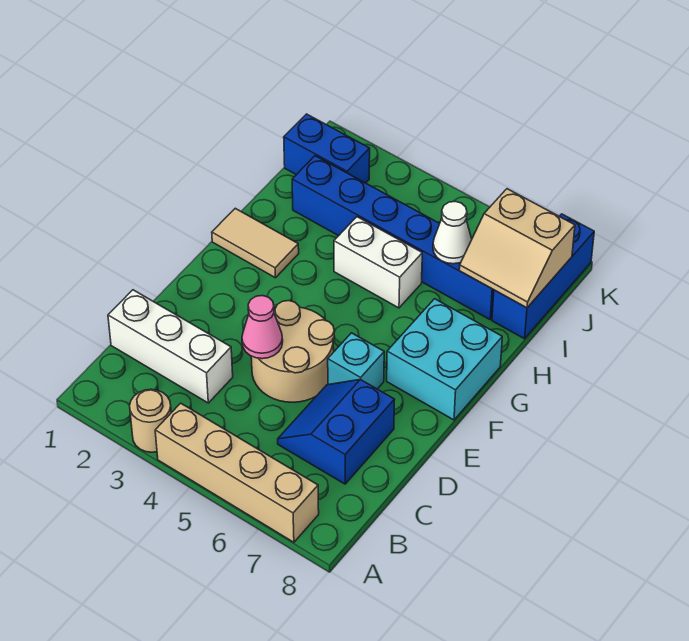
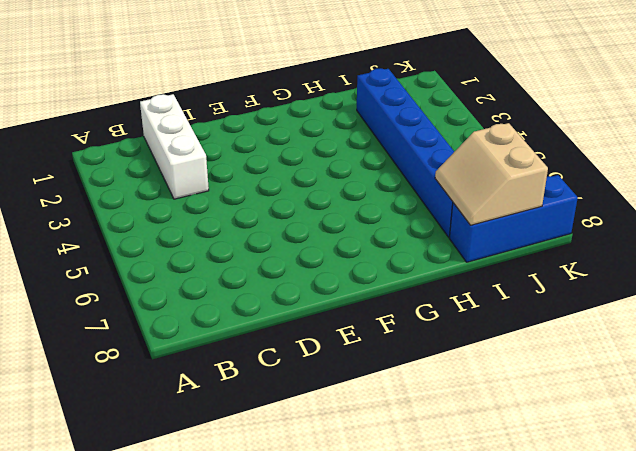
none -> tan 1x1 round brick [130,389,171,452]
none -> tan 1x4 brick [155,403,319,542]
none -> blue 2x2 slope [278,379,395,484]

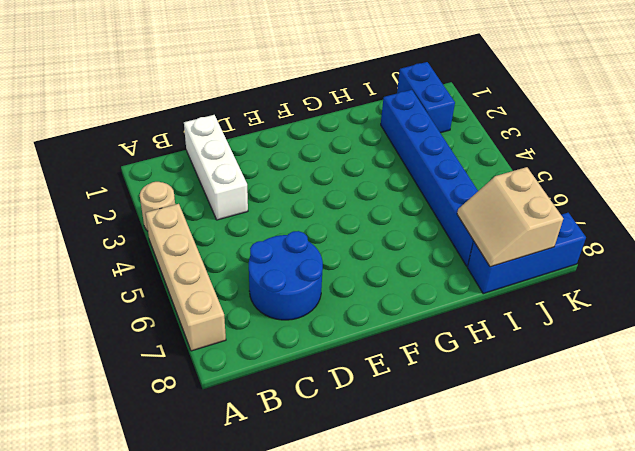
blue 2x2 round brick [249,231,323,320] -> blue 2x2 slope [278,379,395,484]
none -> tan 2x2 round brick [251,301,334,402]
none -> cyan 1x1 brick [328,333,384,389]
none -> cyan 2x2 brick [387,299,502,420]

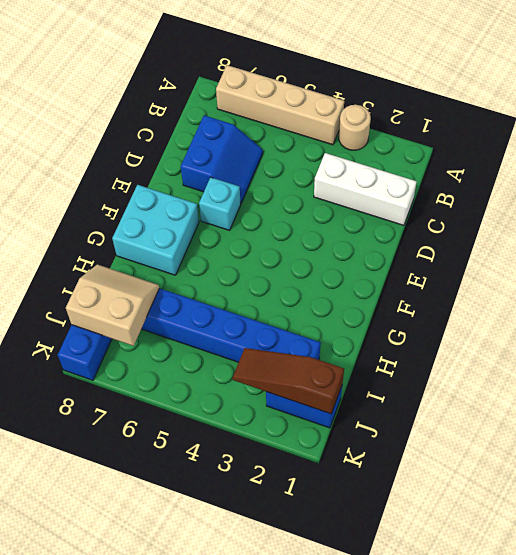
brown 1x3 slope [233,348,344,414] -> none
none -> tan 2x2 round brick [251,301,334,402]
none -> tan 1x2 tile [212,208,299,278]
none -> white 1x2 brick [334,217,422,308]

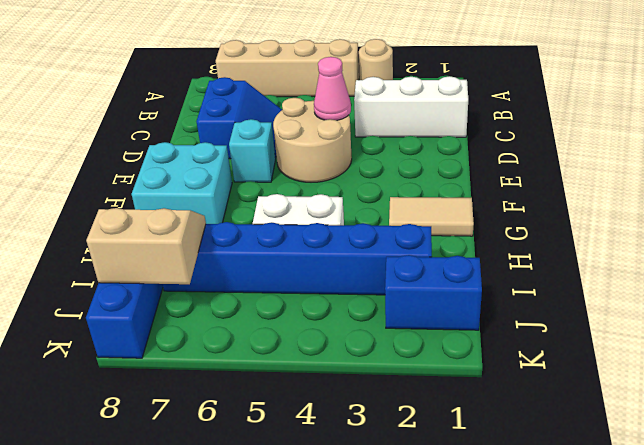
none -> white 1x1 cone [433,201,472,264]

